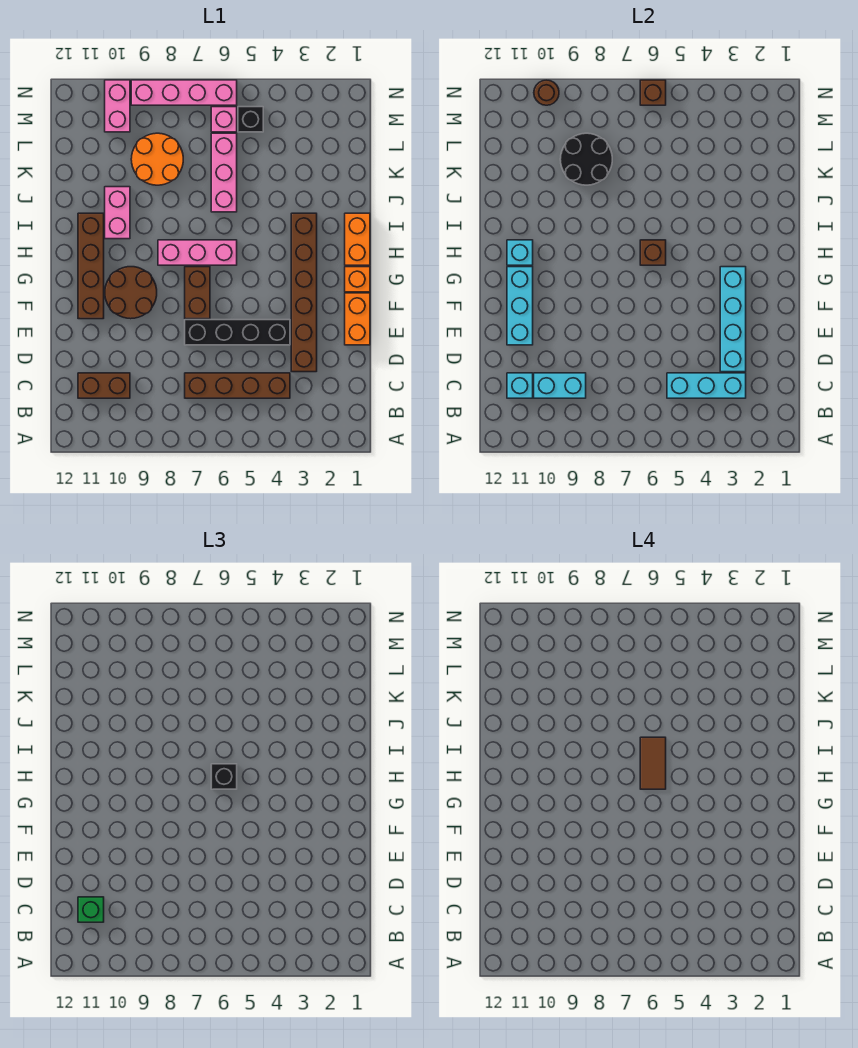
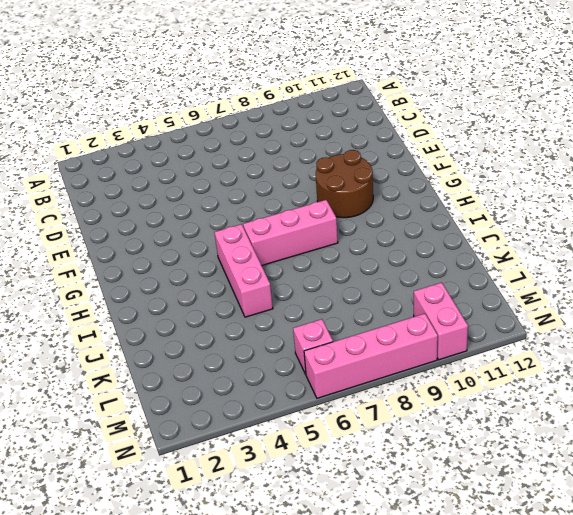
pink 1x3 brick [214,224,273,317] -> pink 1x3 brick moved to [211,133,237,212]
none -> brown 1x4 brick [185,373,290,398]
none -> brown 1x2 brick [78,373,130,398]
none -> brown 1x6 brick [291,213,317,372]
none -> orange 1x2 brick [345,293,370,345]

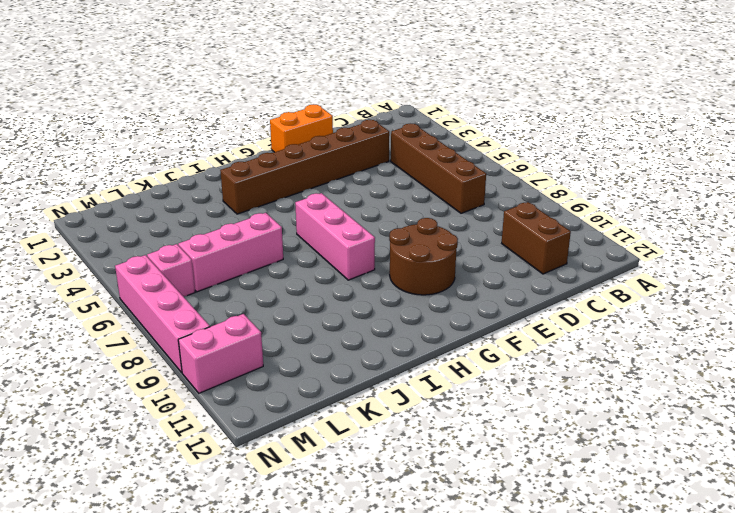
none -> black 1x4 brick [185,320,290,345]
none -> brown 1x2 brick [185,267,210,319]
none -> brown 1x4 brick [78,213,104,319]
none -> orange 1x1 brick [345,267,370,292]

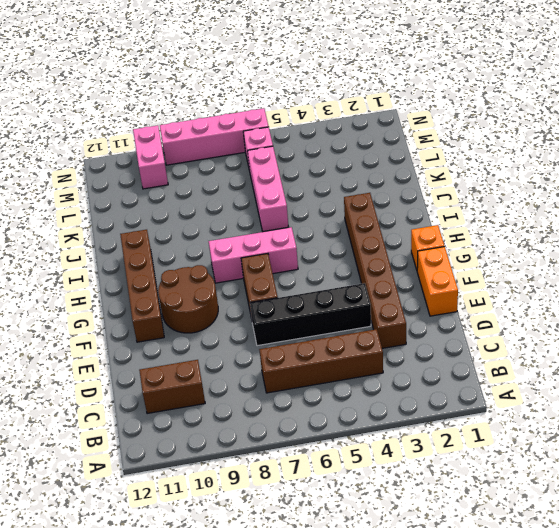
none -> orange 1x2 brick [345,213,370,265]
none -> pink 1x2 brick [105,187,130,239]
none -> orange 2x2 round brick [131,133,183,185]
none -> black 1x1 brick [238,107,263,132]

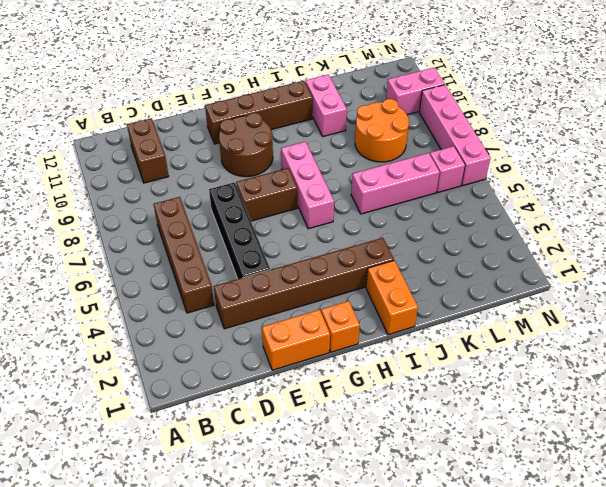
orange 1x2 brick [366,261,418,335] -> orange 1x2 brick turned to [345,213,370,265]
pink 1x2 brick [305,75,347,137] -> pink 1x2 brick turned to [105,187,130,239]
none -> black 1x1 brick [238,107,263,132]
none -> cyan 1x3 brick [667,373,746,398]
none -> cyan 1x2 brick [534,373,586,398]
none -> cyan 1x1 brick [507,373,533,398]

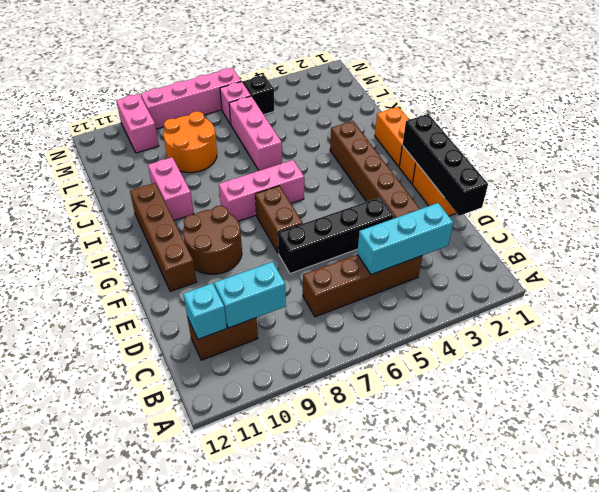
black 1x4 brick [403,114,488,216] -> none
none -> cyan 1x4 brick [720,267,746,372]
none -> cyan 1x3 brick [507,267,533,345]
none -> brown 1x1 brick [640,240,666,265]
none -> cyan 1x1 brick [507,240,533,265]

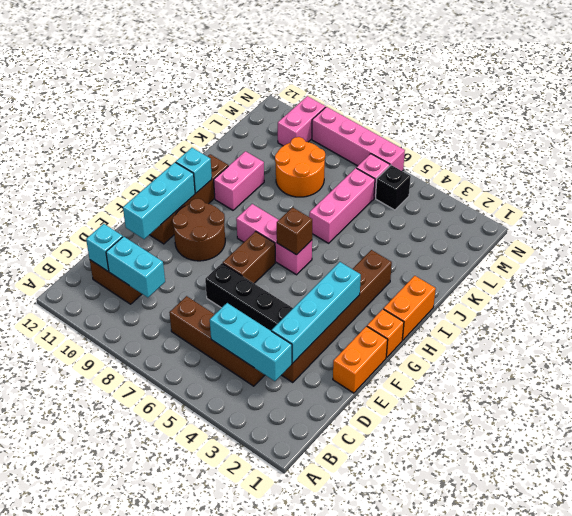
none -> black 2x2 round brick [560,133,612,185]
none -> brown 1x1 brick [640,80,666,105]
none -> brown 1x1 round brick [534,80,559,105]
none -> green 1x1 brick [78,897,104,922]

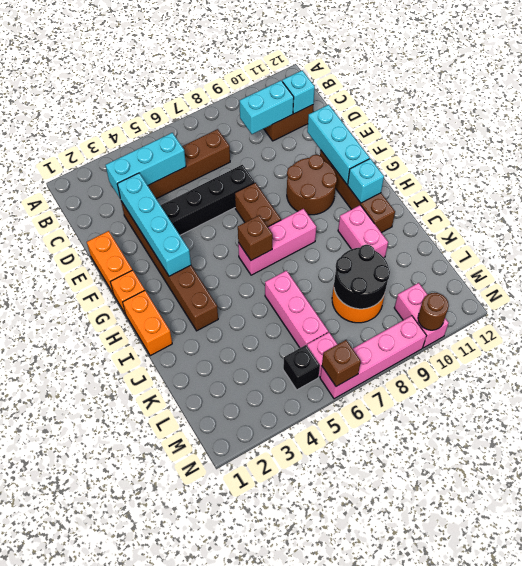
none -> green 1x1 brick [78,897,104,922]
none -> black 1x1 brick [211,764,237,789]
none -> brown 1x2 tile [640,737,666,789]

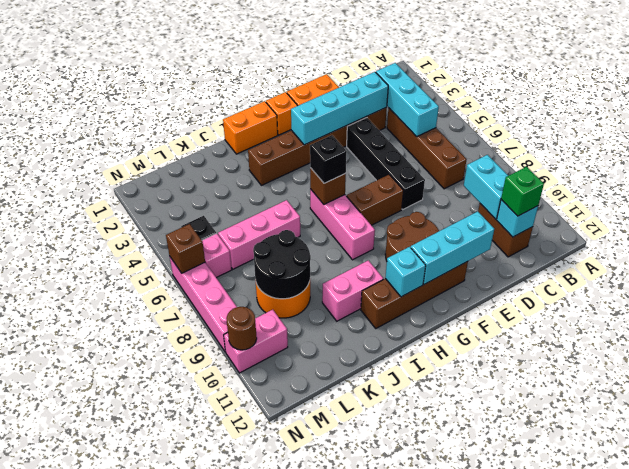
none -> brown 1x2 tile [640,737,666,789]

